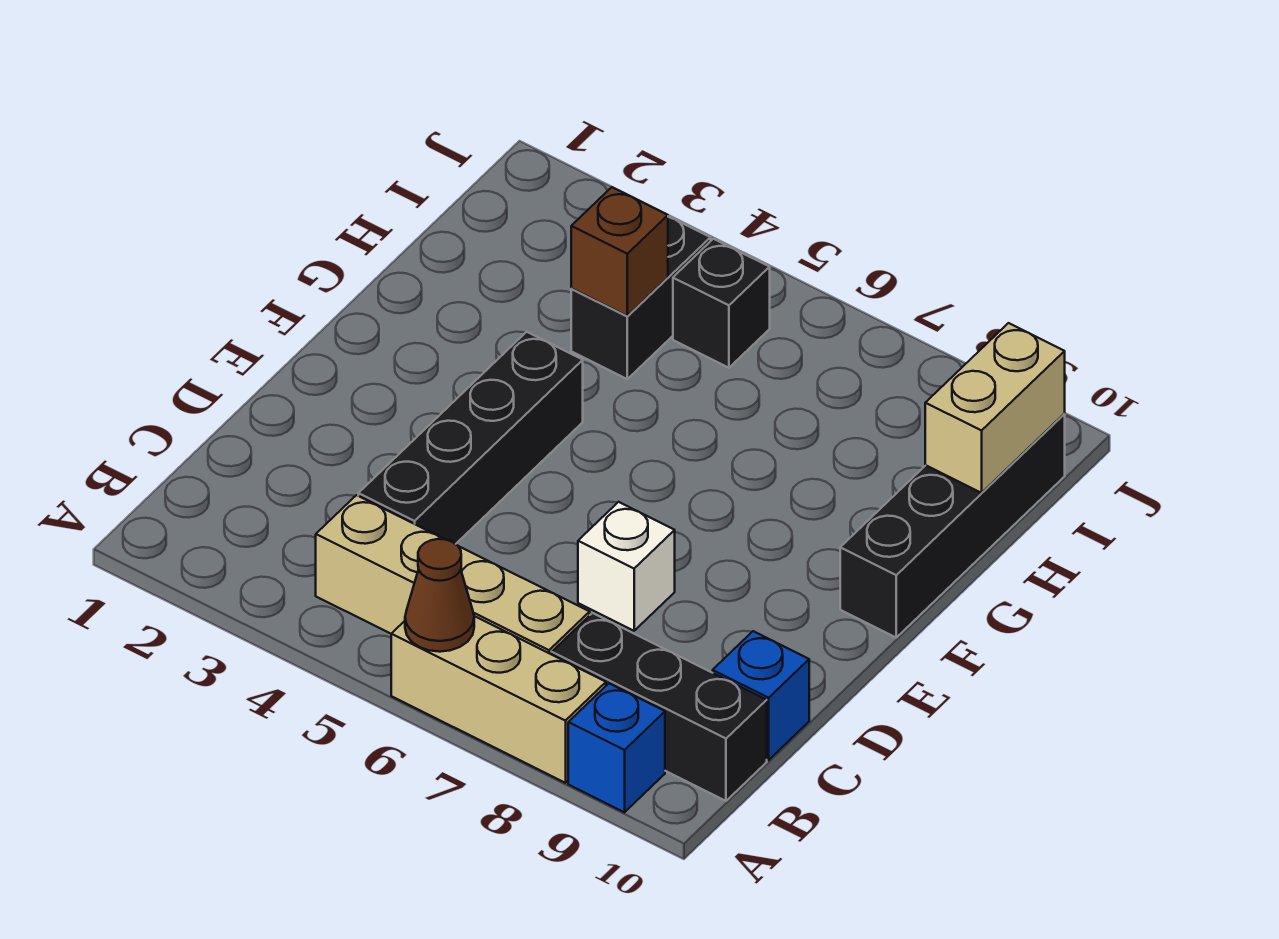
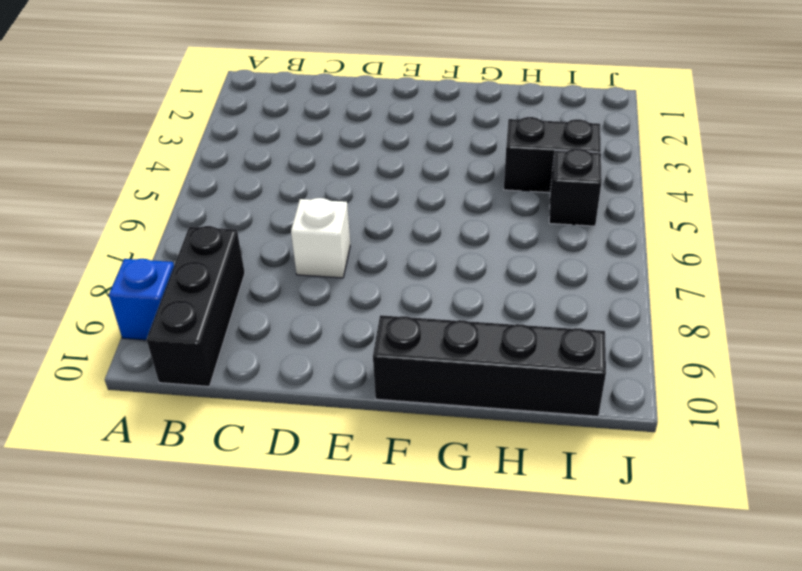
none -> tan 1x3 brick [391,616,606,783]
none -> tan 1x4 brick [316,495,590,655]
none -> black 1x4 brick [358,332,583,544]

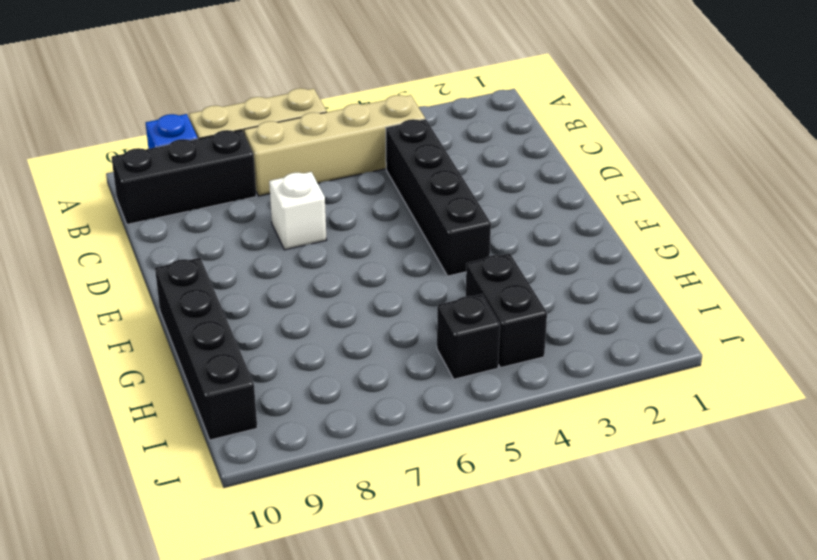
none -> blue 1x1 brick [713,631,809,760]
none -> brown 1x1 cone [405,539,474,652]
none -> brown 1x1 brick [571,187,668,316]

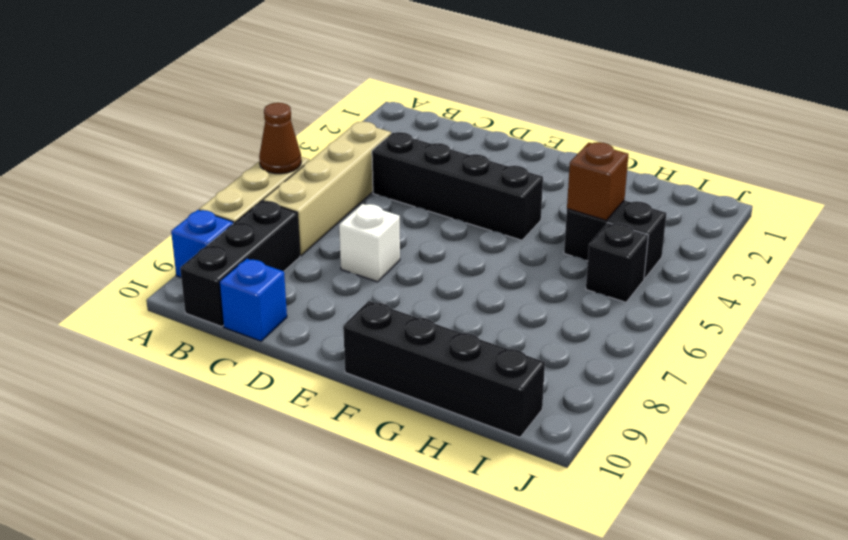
none -> tan 1x2 brick [925,323,1065,493]

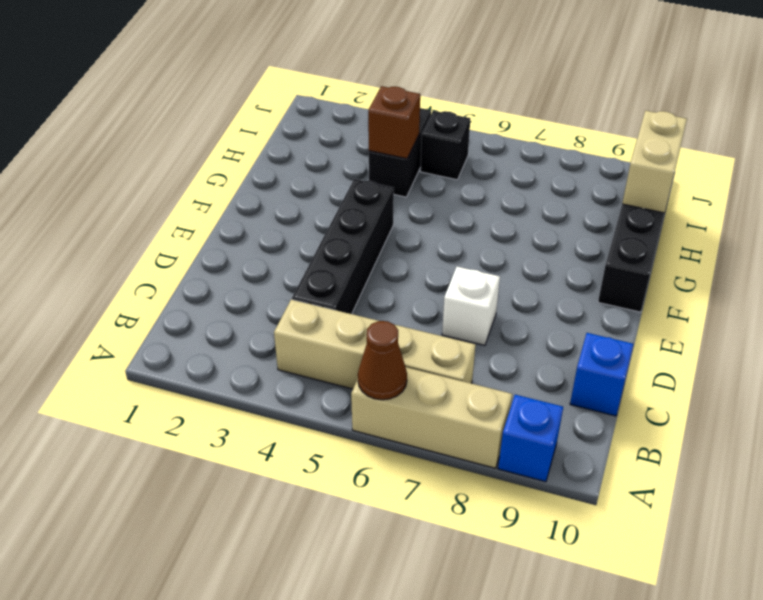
none -> black 1x3 brick [552,613,767,801]

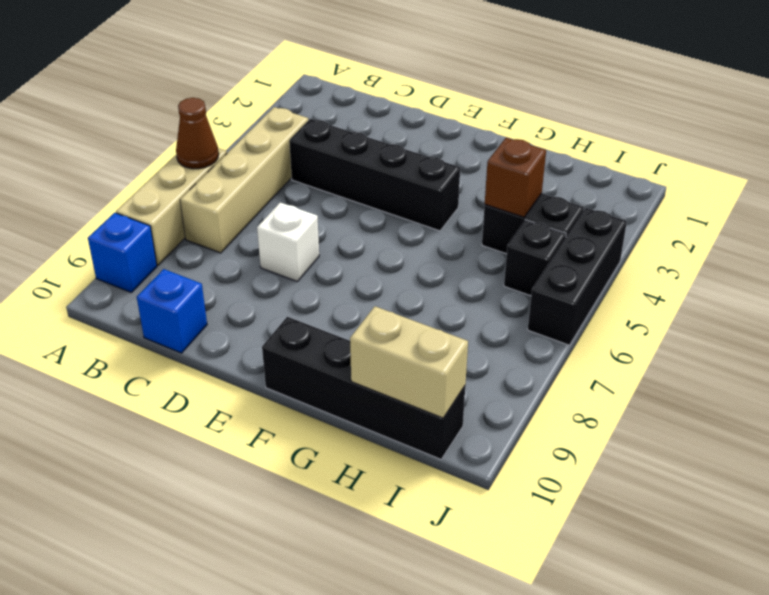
black 1x3 brick [528,208,627,345] -> black 1x3 brick moved to [552,613,767,801]

